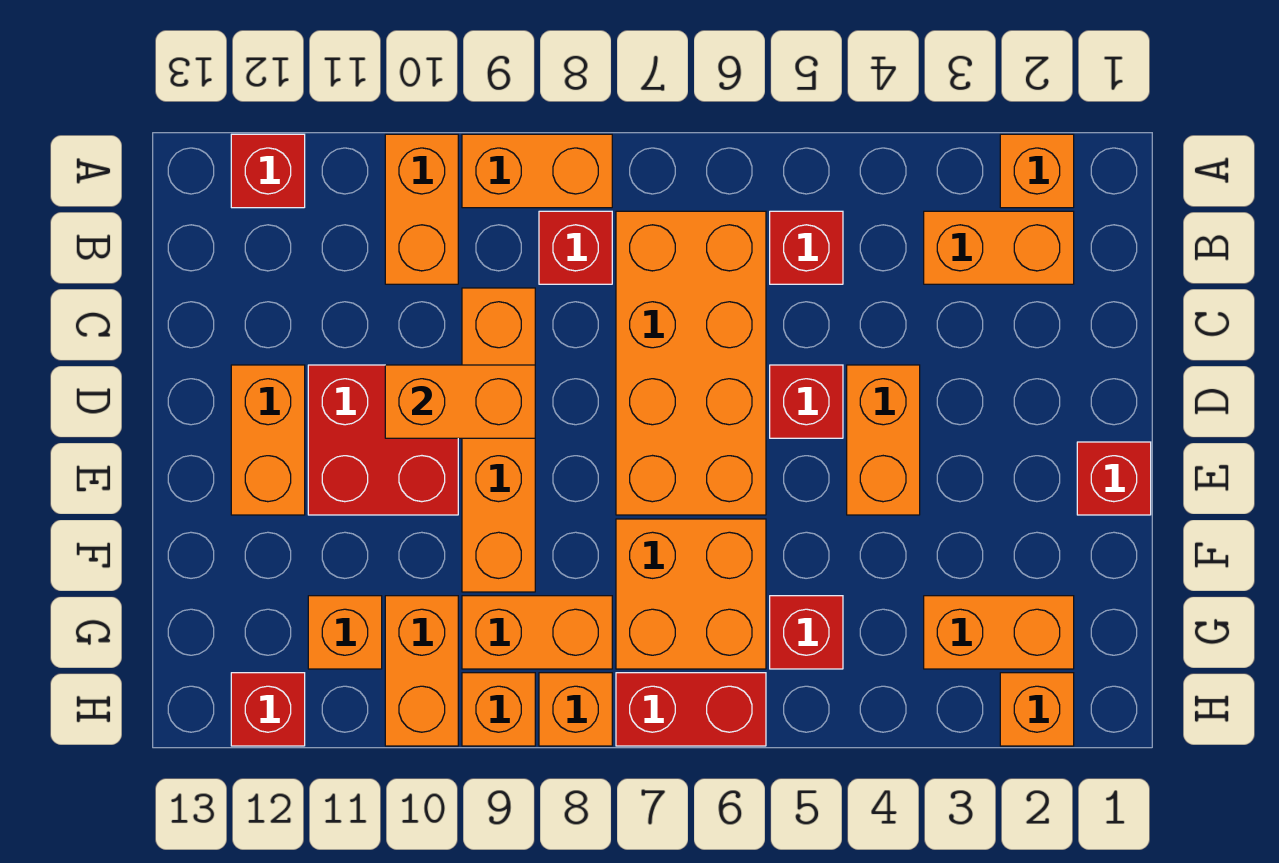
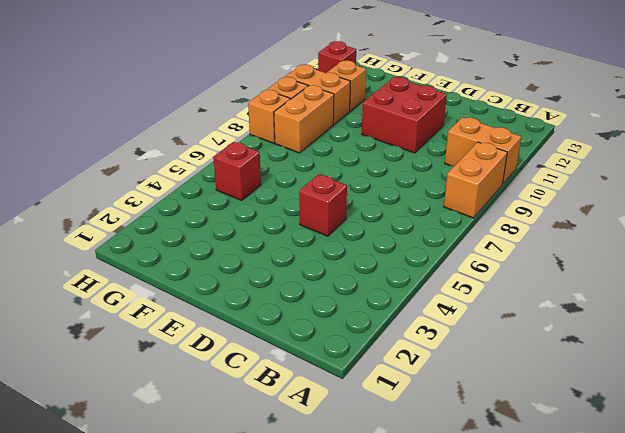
none -> orange 1x1 brick [1000,134,1074,208]
none -> red 1x1 brick [231,134,305,208]
none -> orange 1x2 brick [924,211,1074,284]

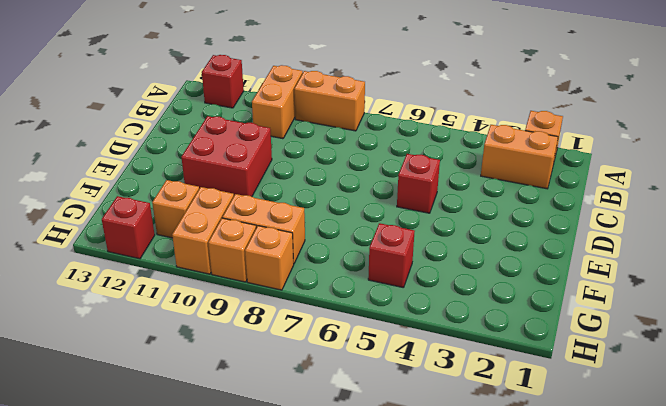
none -> red 1x1 brick [770,211,843,284]
none -> orange 2x4 brick [616,211,766,515]
none -> red 1x1 brick [539,211,612,284]

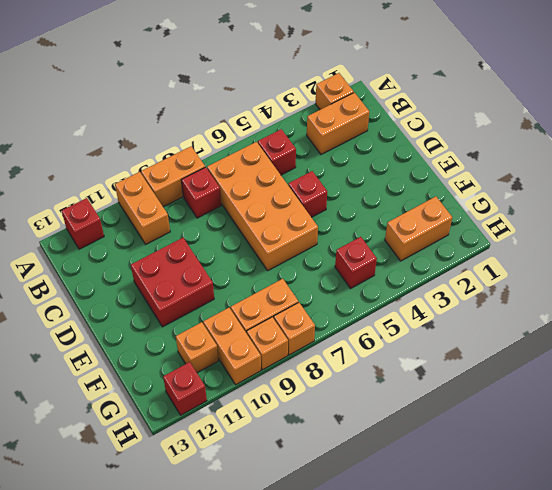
none -> orange 1x4 brick [462,288,535,592]
none -> orange 1x2 brick [847,365,920,515]
none -> orange 1x2 brick [231,365,305,515]

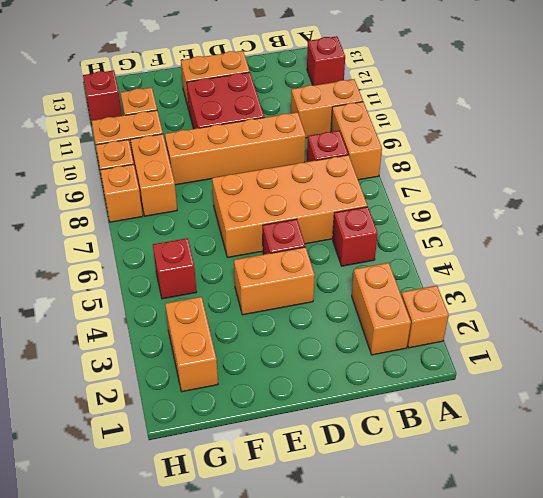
none -> red 1x1 brick [1077,442,1151,515]
none -> orange 2x2 brick [616,519,766,669]
none -> orange 1x1 brick [1000,673,1074,746]

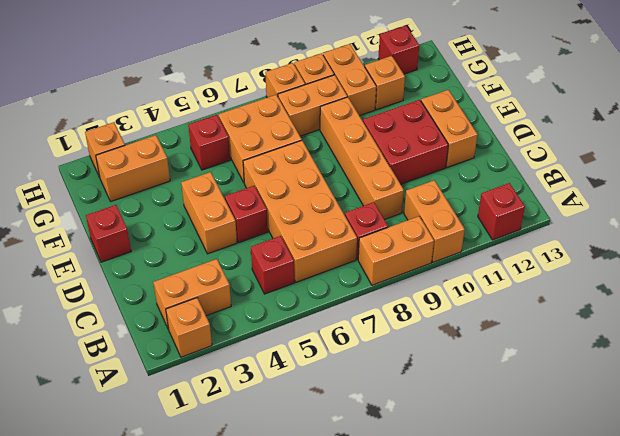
none -> red 1x2 brick [616,673,766,746]
none -> orange 1x2 brick [385,365,535,438]

